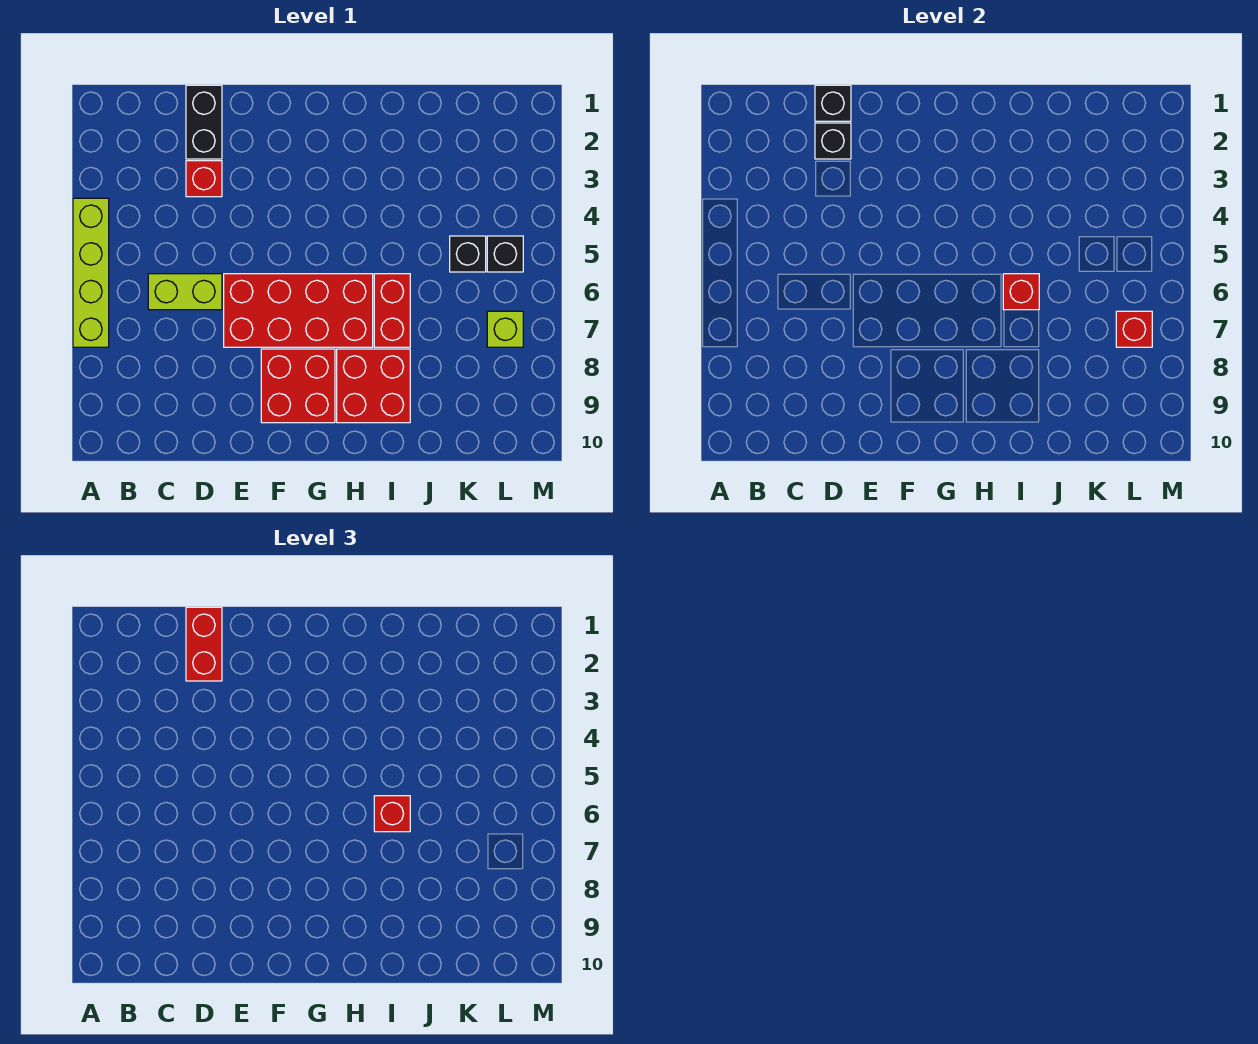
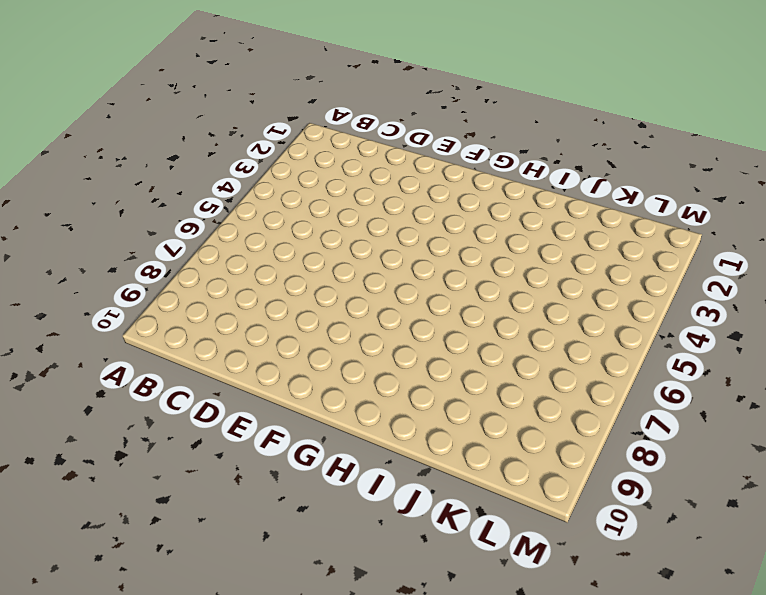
none -> lime 1x4 brick [73,198,109,347]
none -> lime 1x2 brick [148,274,222,310]
none -> black 1x2 brick [186,85,222,159]

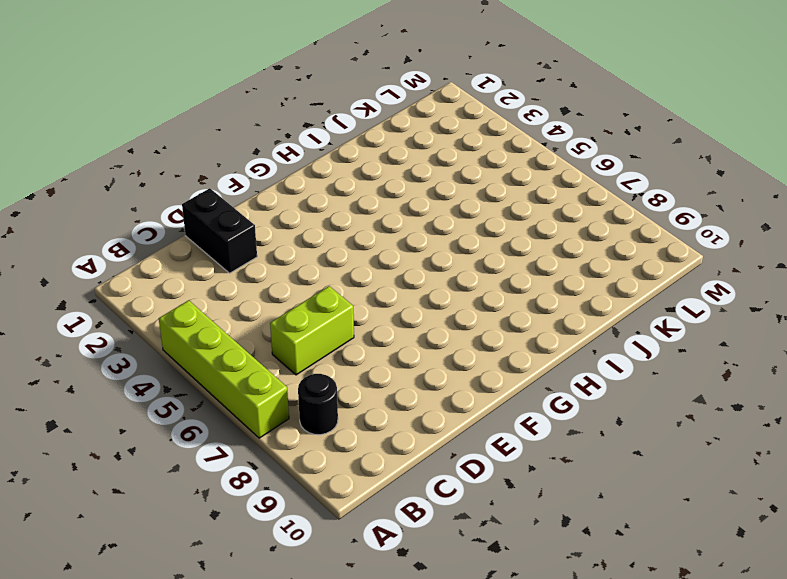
black 1x1 round brick [298,374,338,435] -> none
none -> red 1x1 brick [186,161,222,197]
none -> red 2x4 brick [224,274,373,347]
none -> red 2x2 brick [261,349,335,423]

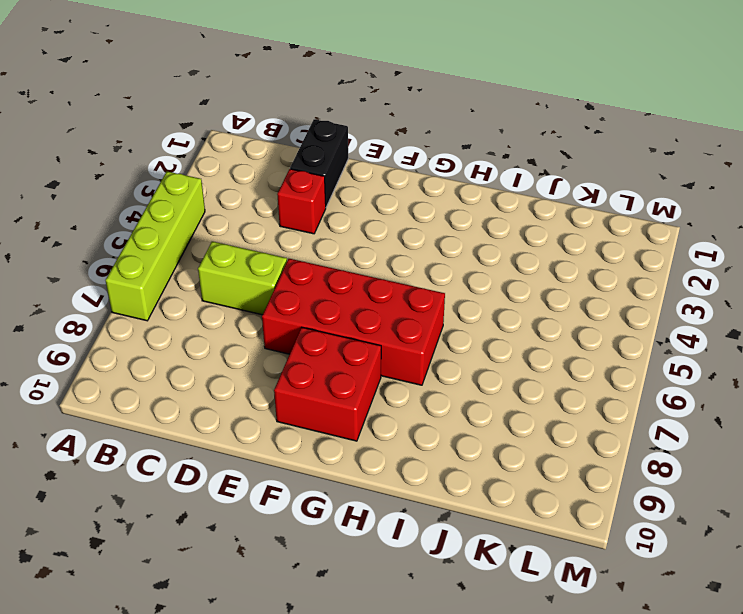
none -> red 2x2 brick [337,349,410,423]
none -> red 1x2 brick [374,274,410,347]
none -> black 1x1 brick [450,236,486,272]

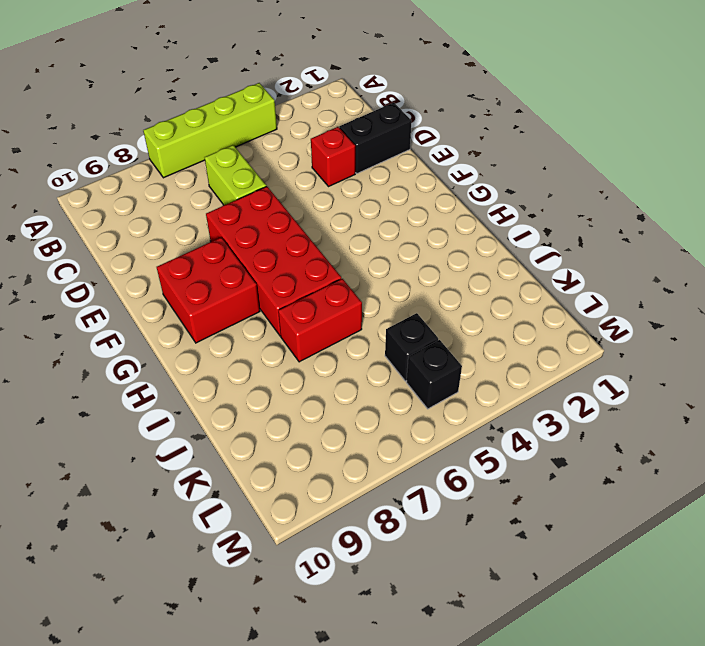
none -> red 2x2 brick [337,349,410,423]
none -> lime 1x1 brick [487,311,523,347]
none -> black 1x1 brick [815,85,851,121]

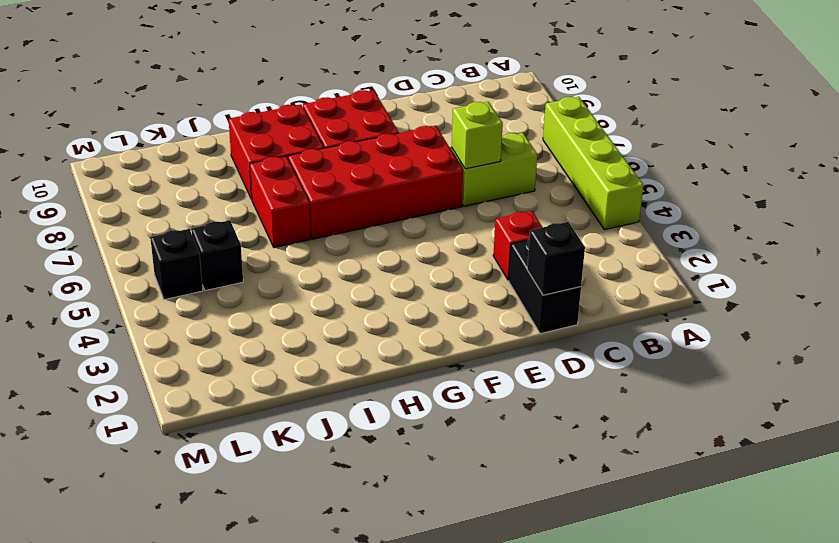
lime 1x1 brick [452,102,503,169] -> lime 1x1 brick moved to [487,311,523,347]
none -> black 1x1 brick [815,123,851,159]
none -> red 1x1 brick [1003,274,1039,310]
none -> red 1x1 brick [1116,311,1152,347]

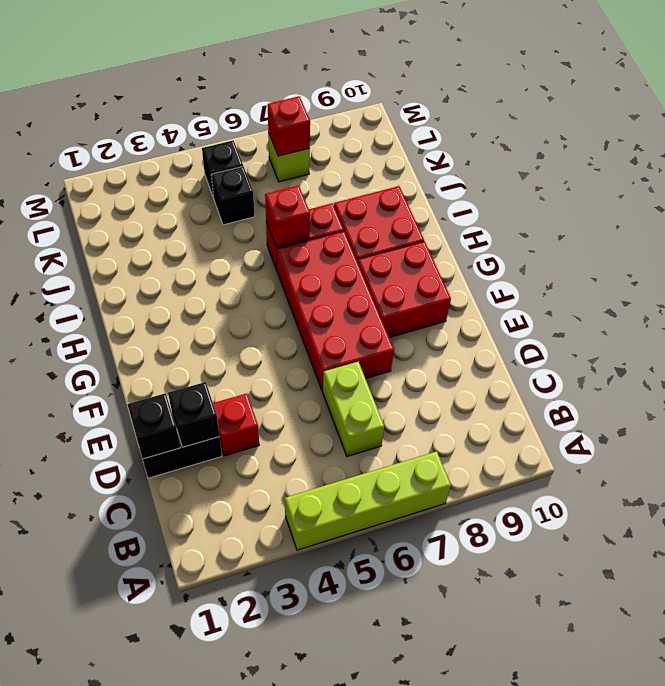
none -> red 1x2 brick [186,607,222,681]
none -> red 1x1 brick [374,796,410,832]

